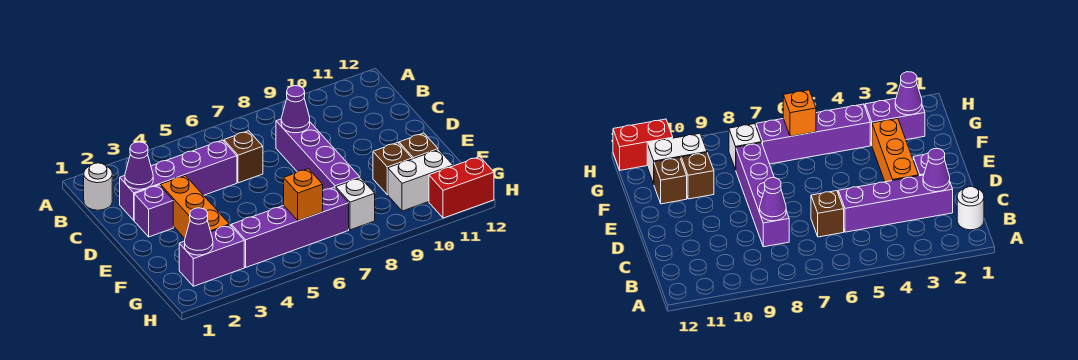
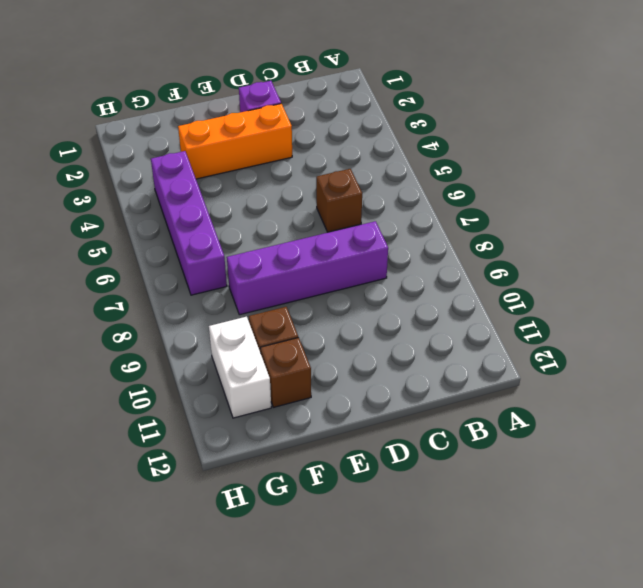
none -> white 1x1 round brick [84,163,112,210]
none -> purple 1x4 brick [120,140,237,220]
none -> purple 1x2 brick [179,225,244,286]

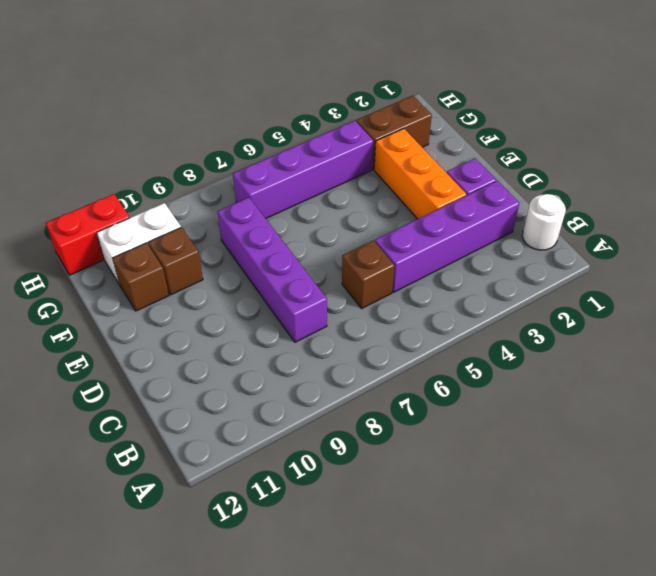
brown 1x2 brick [356,96,432,169] -> purple 1x2 brick [179,225,244,286]
none -> white 1x1 brick [336,178,375,230]
none -> purple 1x1 cone [125,142,153,189]
none -> purple 1x1 cone [281,86,310,133]

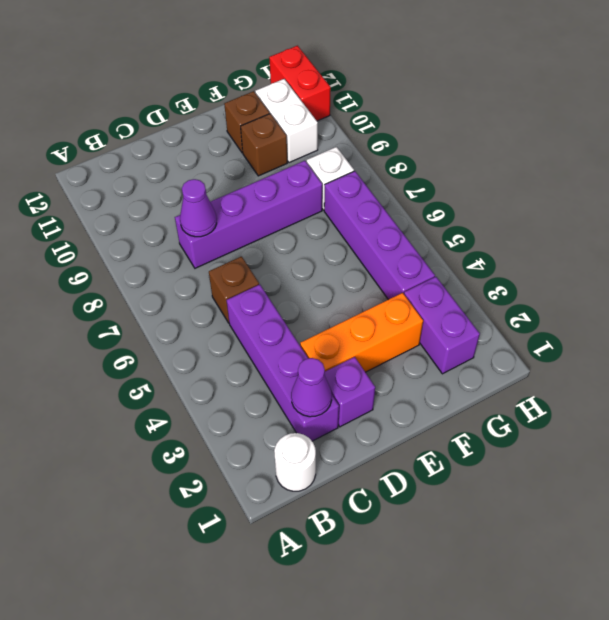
none -> purple 1x1 cone [185,208,213,255]
none -> orange 1x1 brick [284,169,323,221]

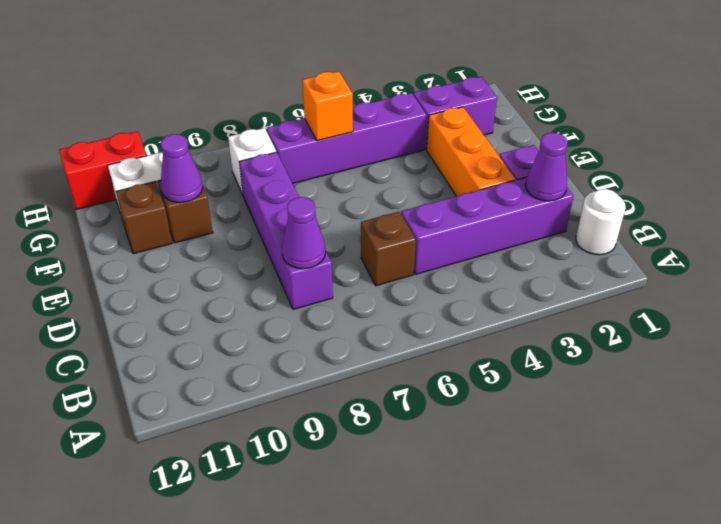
purple 1x1 cone [161,134,203,203] -> purple 1x1 cone moved to [185,208,213,255]

